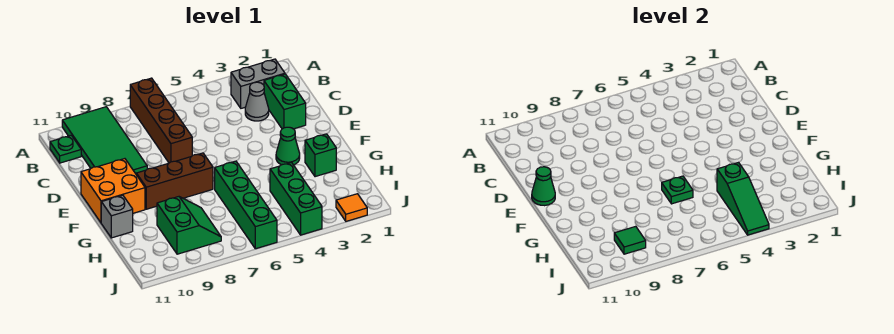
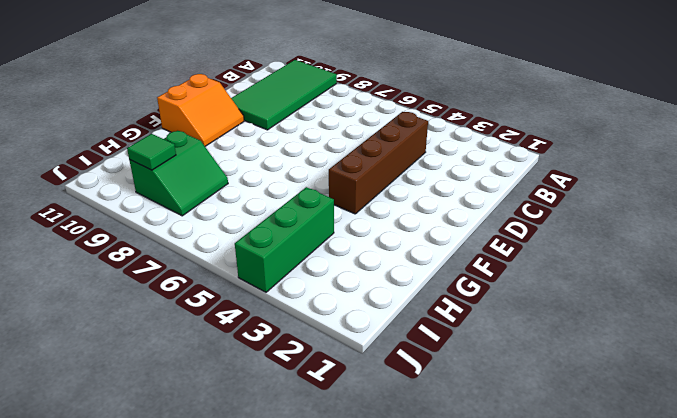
brown 1x4 brick [329,112,428,214] -> brown 1x4 brick moved to [130,78,192,163]
orange 2x2 slope [157,74,244,146] -> orange 2x2 brick [81,159,145,222]
none -> grey 1x2 brick [231,59,285,108]
none -> green 1x1 plate [50,135,81,163]
none -> green 1x2 brick [264,74,306,129]

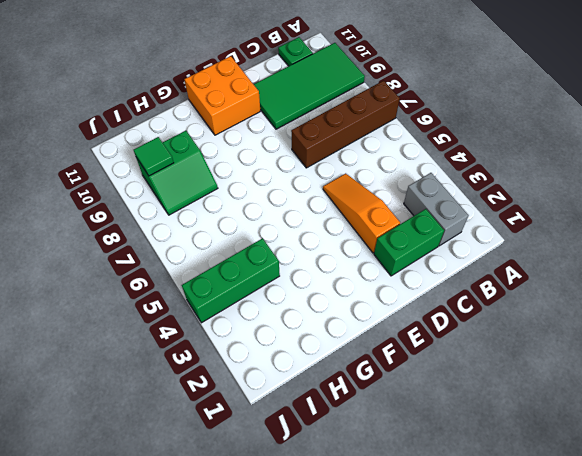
orange 1x3 slope [323,173,400,253] -> none
none -> grey 1x1 cone [245,82,269,121]
none -> green 1x1 cone [276,127,300,165]
none -> brown 1x3 brick [136,153,213,209]

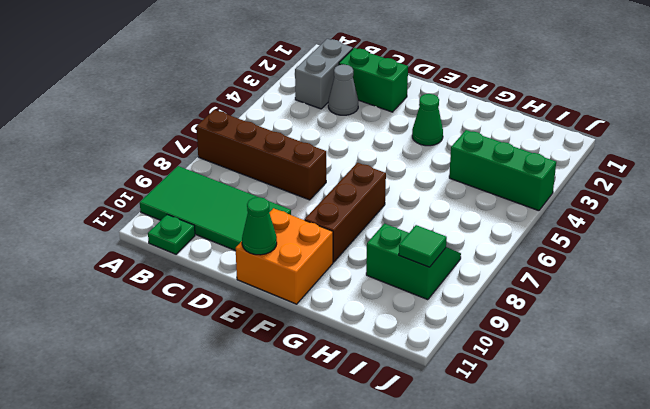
none -> green 1x1 brick [305,134,336,177]
none -> green 1x4 brick [215,161,277,249]
none -> grey 1x1 brick [101,195,133,238]

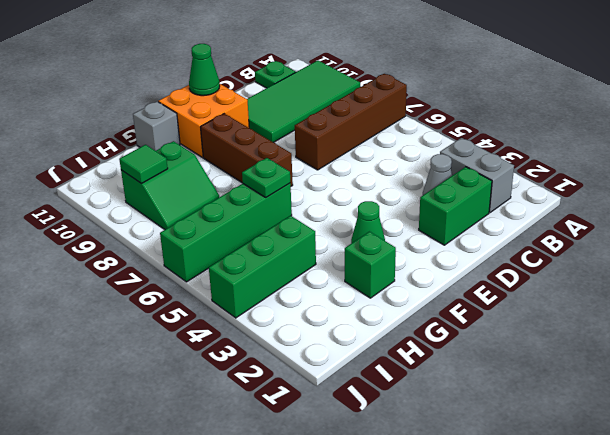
none -> orange 1x1 tile [336,194,367,221]
none -> green 1x3 slope [717,162,769,235]

